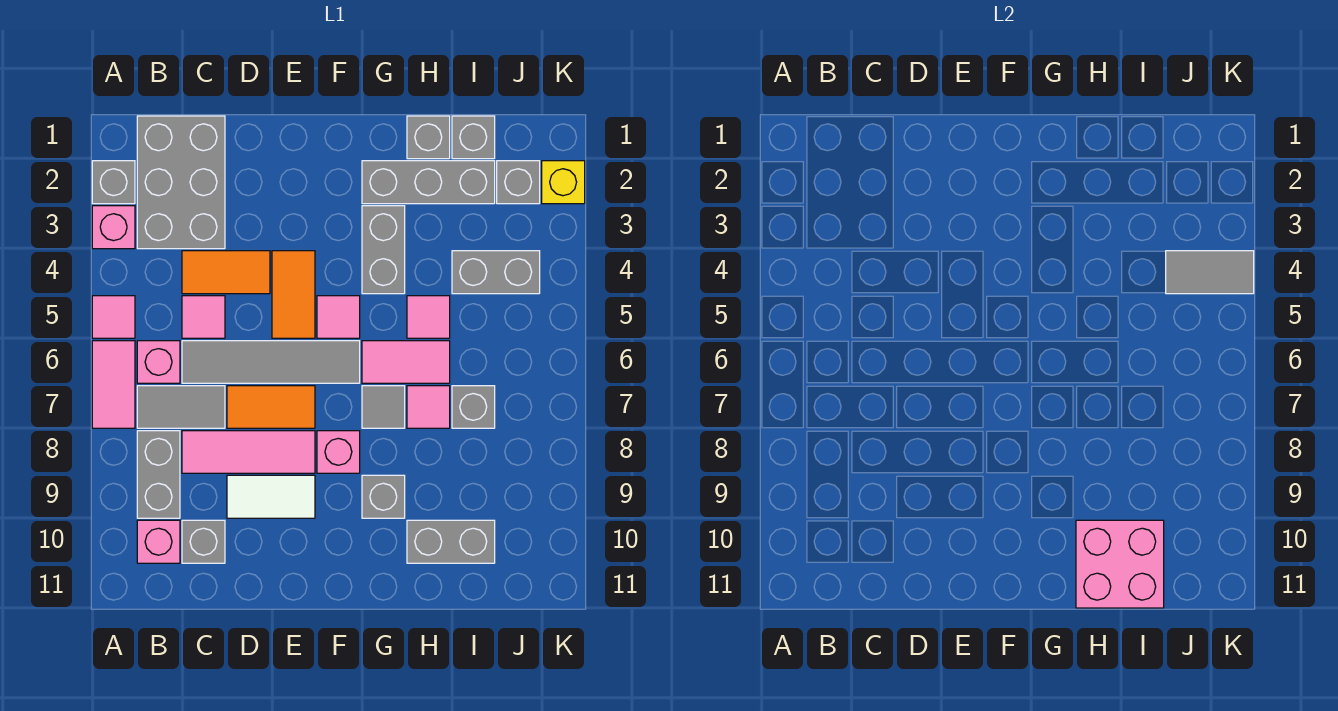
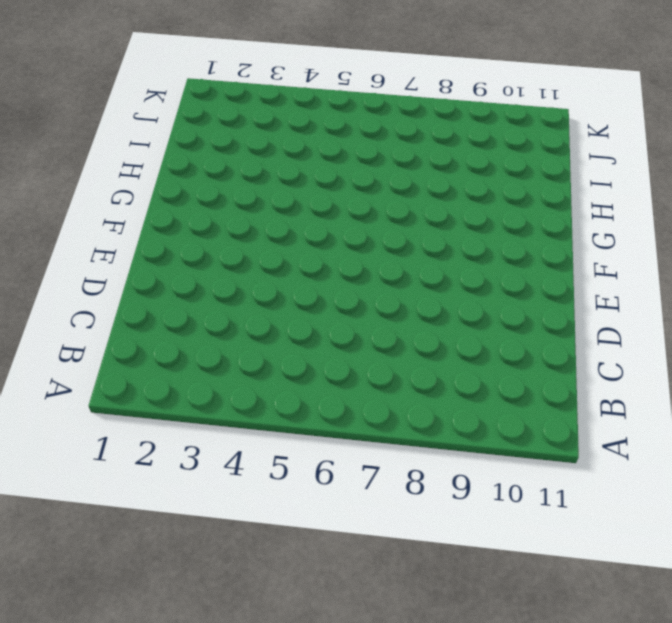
none -> grey 1x1 brick [92,161,135,204]
none -> pink 1x1 brick [92,206,135,249]
none -> pink 1x1 tile [92,296,135,338]
none -> pink 1x2 tile [92,341,135,428]

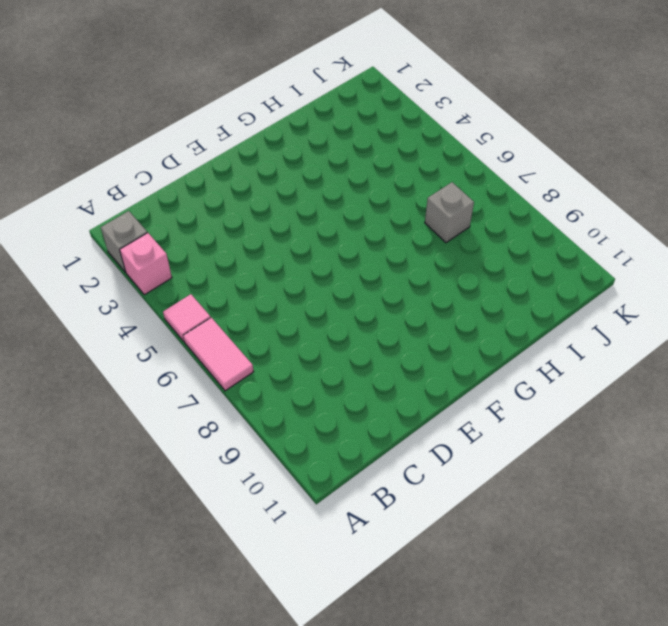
none -> grey 2x3 brick [137,116,225,249]
none -> pink 1x1 brick [137,341,180,383]
none -> grey 1x2 tile [137,386,225,428]
none -> grey 1x2 brick [137,431,180,518]

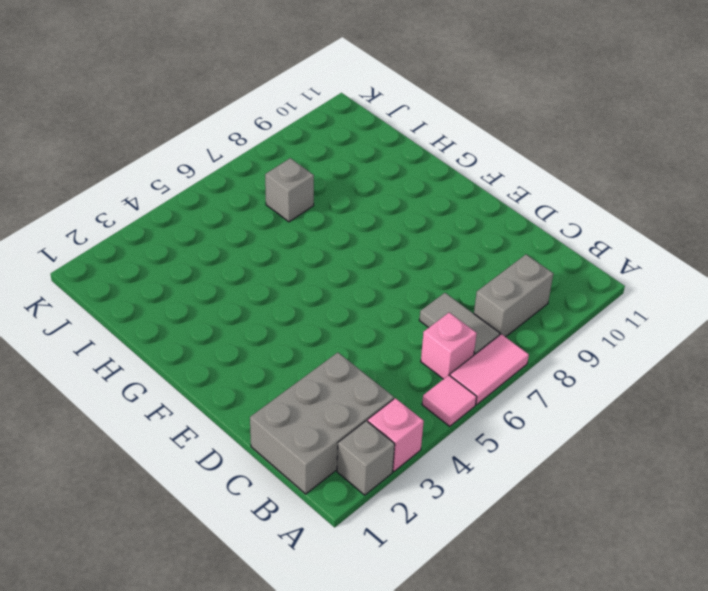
none -> pink 1x1 brick [137,520,180,563]
none -> orange 1x2 tile [182,251,270,294]
none -> pink 1x1 tile [182,296,225,338]
none -> grey 1x4 tile [182,341,360,383]

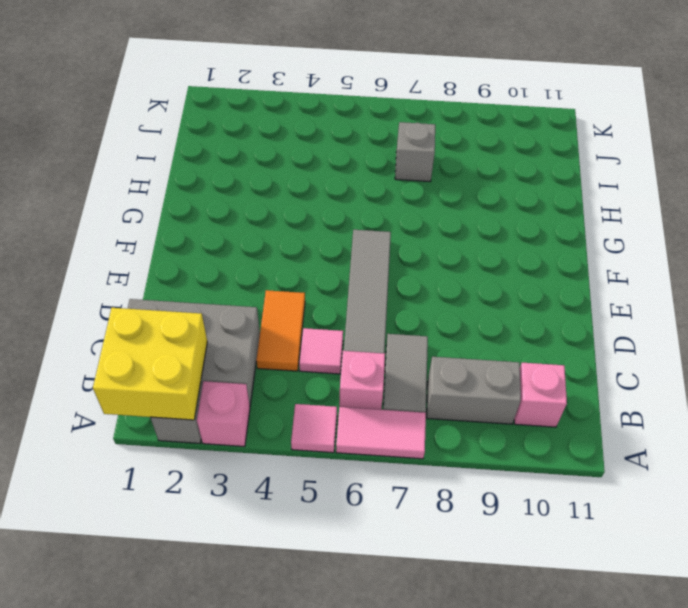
yellow 2x2 brick [93,308,207,420] -> none
none -> pink 1x3 tile [182,431,315,473]
none -> grey 1x1 brick [182,520,225,563]
none -> orange 1x2 tile [227,386,315,428]
none -> white 1x2 tile [227,475,315,518]

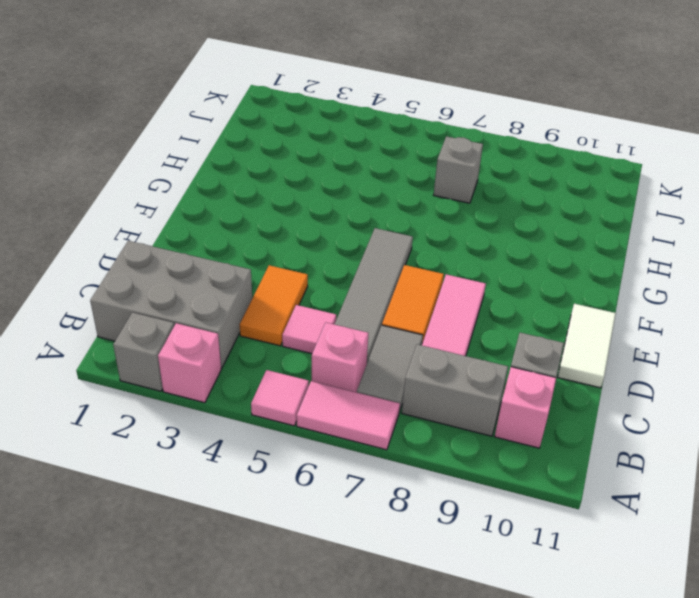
white 1x2 tile [558,304,616,388] -> white 1x2 tile moved to [227,475,315,518]
none -> orange 1x2 tile [272,251,315,338]
none -> pink 1x1 tile [317,296,360,338]
none -> pink 1x1 brick [317,431,360,473]
none -> grey 1x3 brick [362,161,495,204]

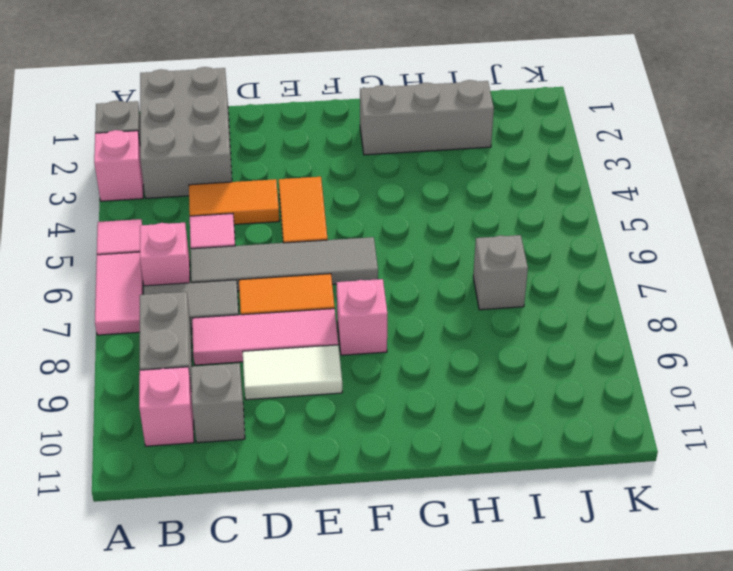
none -> pink 1x1 tile [317,296,360,338]
none -> grey 1x2 brick [362,206,405,294]
none -> pink 1x2 tile [362,341,450,383]
none -> grey 1x1 tile [362,386,405,428]

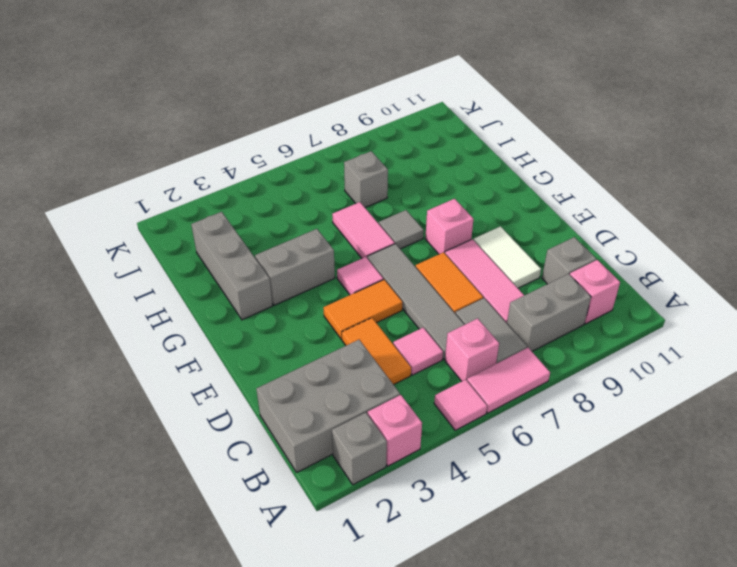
none -> grey 1x1 brick [362,475,405,518]
none -> grey 1x1 brick [407,116,450,159]
none -> pink 1x1 tile [407,296,450,338]
none -> pink 1x1 tile [407,386,450,428]

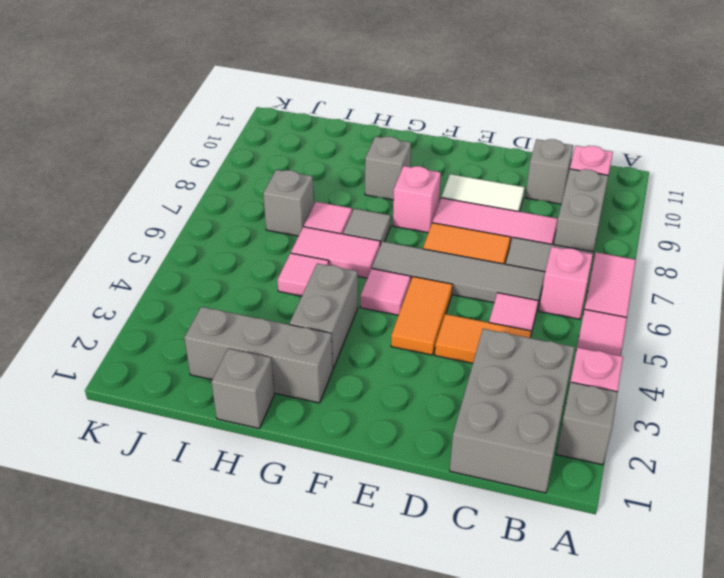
none -> grey 1x2 brick [407,520,495,563]
none -> grey 1x1 brick [452,116,495,159]
none -> grey 1x2 brick [452,251,540,294]
none -> grey 1x1 brick [497,161,540,204]

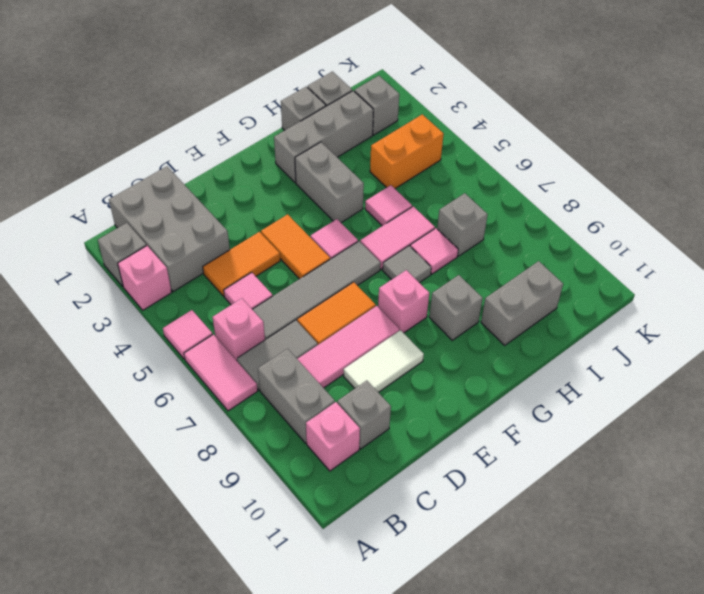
orange 1x2 brick [370,114,444,189] -> grey 1x2 brick [452,251,540,294]
none -> yellow 1x1 brick [542,161,585,204]
none -> pink 2x2 brick [1076,520,1164,608]
none -> grey 1x2 tile [1166,251,1254,294]

